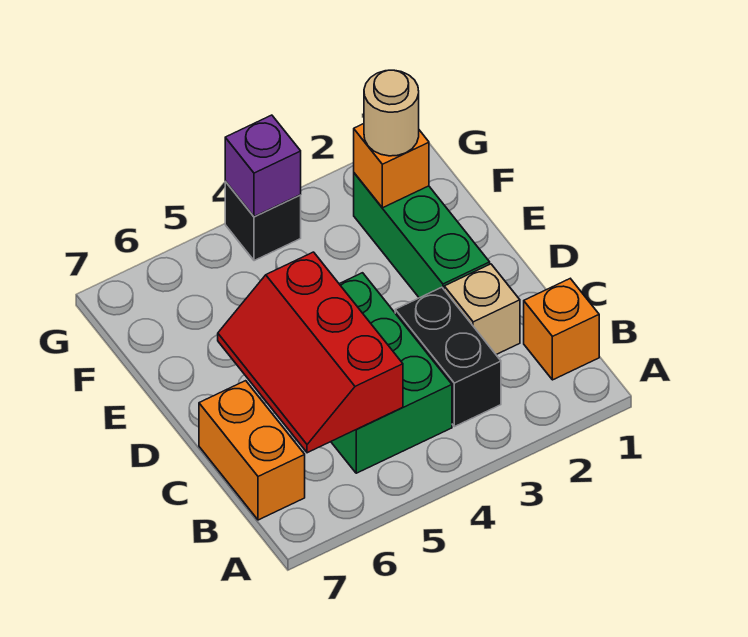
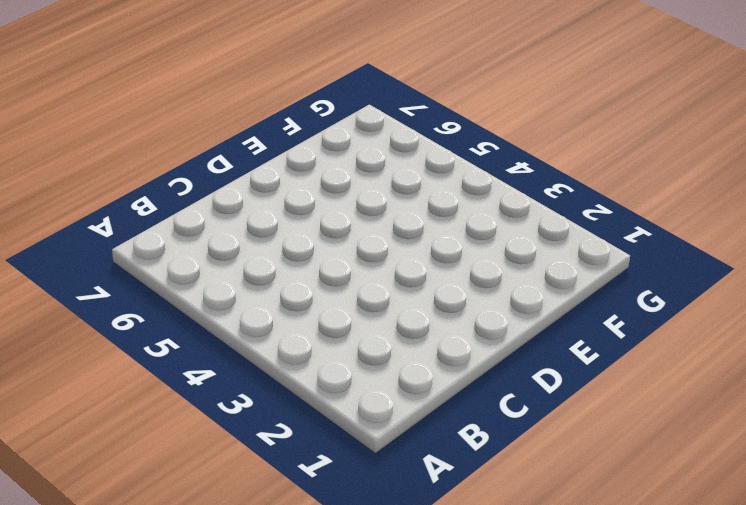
none -> orange 1x1 brick [524,279,599,380]
none -> black 1x2 brick [395,287,501,427]

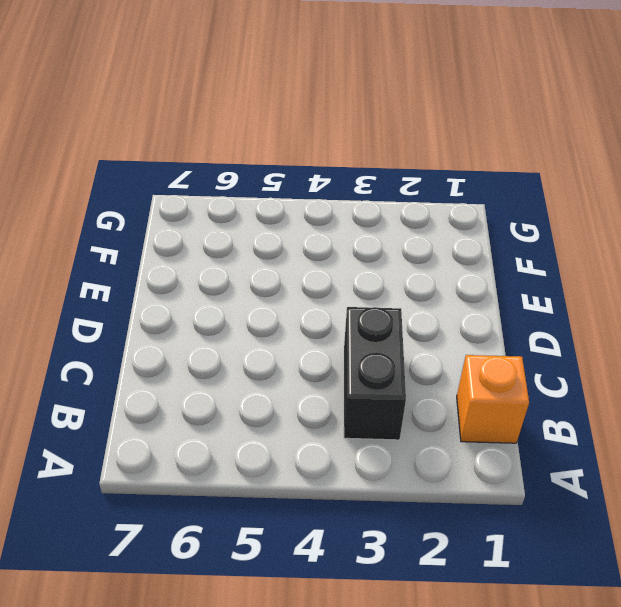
none -> green 2x3 brick [331,273,452,473]
none -> orange 1x2 brick [199,381,305,520]

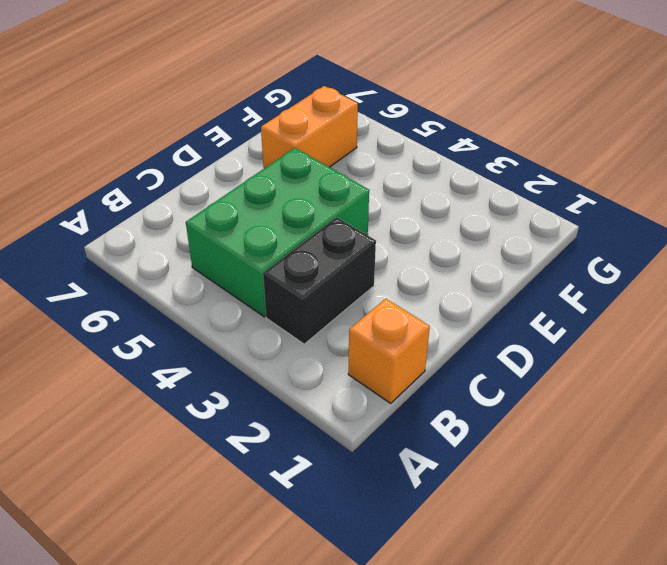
orange 1x2 brick [261,86,358,168] -> orange 1x2 brick moved to [199,381,305,520]
none -> tan 1x1 brick [444,264,520,354]
none -> green 1x3 brick [354,173,490,298]

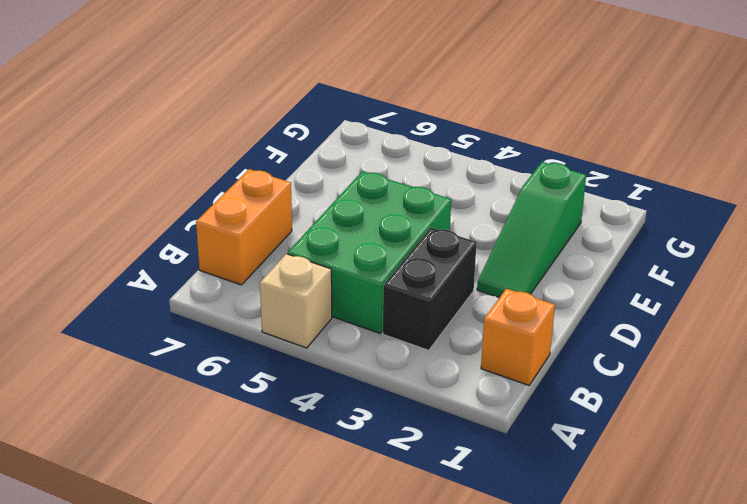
tan 1x1 brick [260,254,332,348] -> tan 1x1 brick moved to [444,264,520,354]
green 1x3 slope [477,162,586,298] -> green 1x3 brick [354,173,490,298]
none -> black 1x1 brick [225,181,301,261]
none -> red 2x3 slope [218,252,403,453]

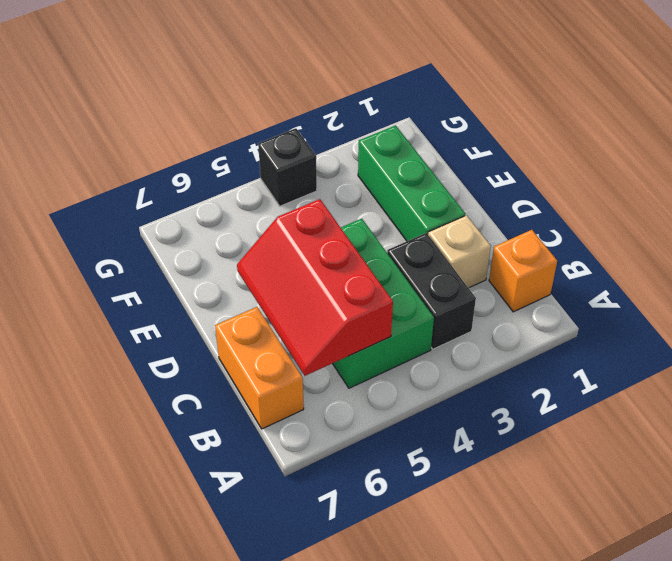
none -> orange 1x1 brick [354,124,429,208]
none -> purple 1x1 brick [225,115,301,217]

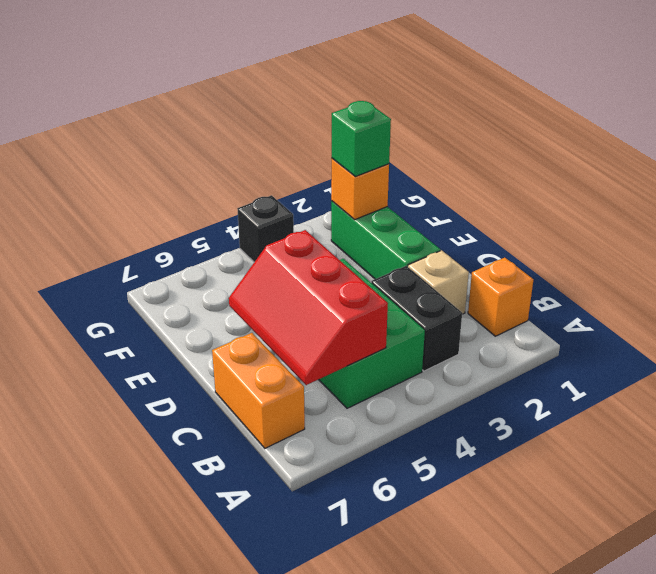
green 1x1 brick [332,101,391,176] -> tan 1x1 round brick [364,70,419,156]
none -> purple 1x1 brick [225,115,301,217]

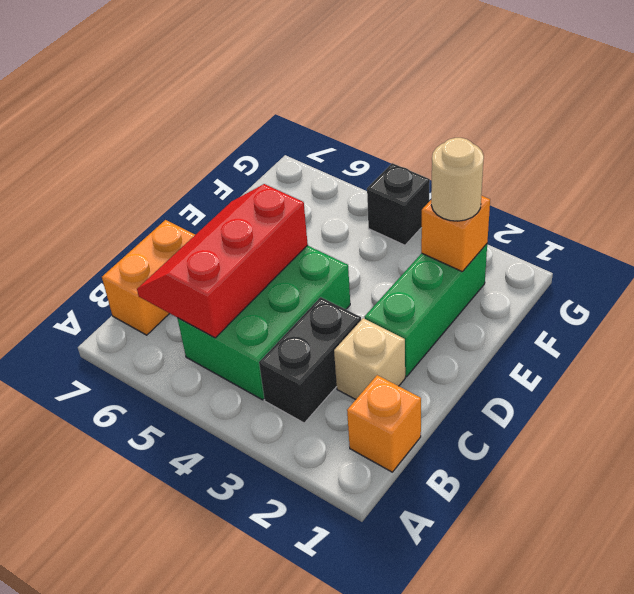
none -> purple 1x1 brick [225,115,301,217]

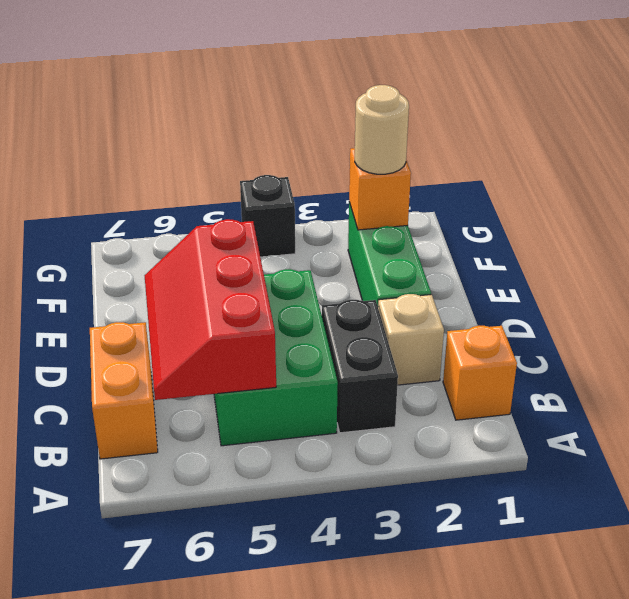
none -> purple 1x1 brick [225,115,301,217]

